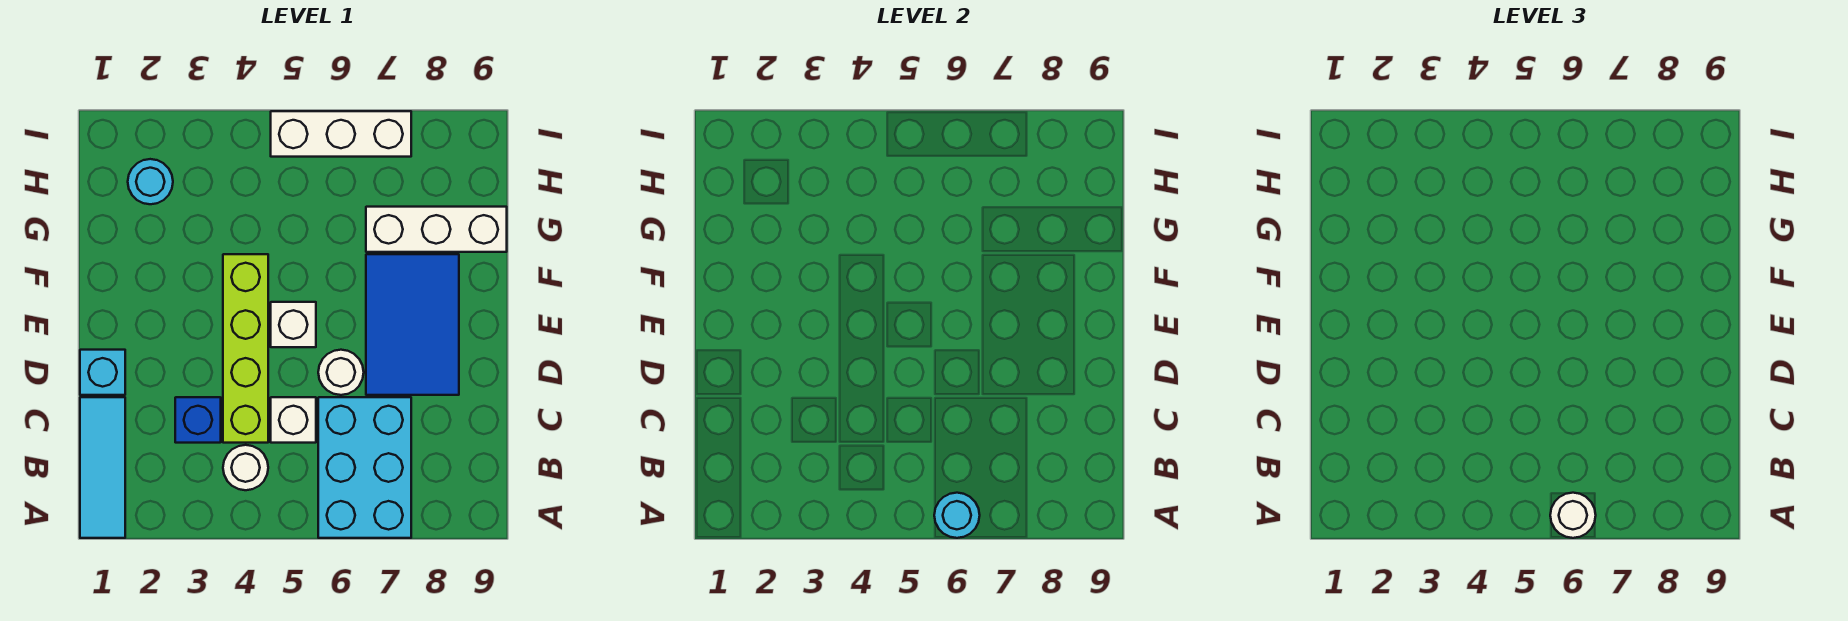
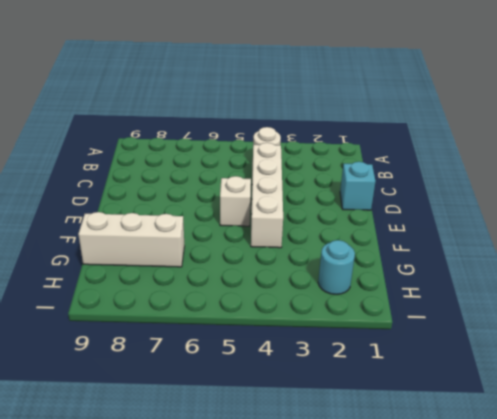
white 1x4 brick [251,143,283,248] -> lime 1x4 brick [223,254,268,443]
none -> cyan 1x3 tile [80,397,125,538]
none -> cyan 2x3 brick [318,397,411,538]
none -> blue 1x1 brick [175,397,221,443]

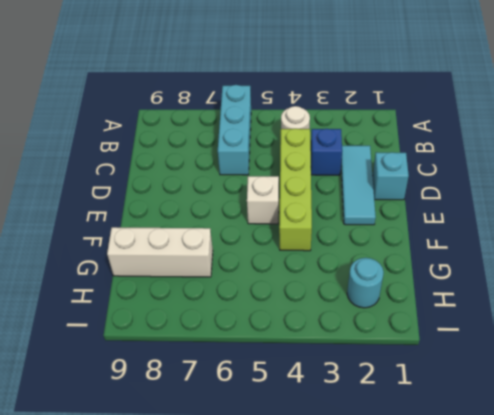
cyan 1x3 brick [218,85,251,175] -> cyan 2x3 brick [318,397,411,538]
cyan 1x3 tile [341,146,376,225] -> cyan 1x3 tile moved to [80,397,125,538]
none -> white 1x1 brick [271,397,316,443]
none -> white 1x1 round brick [318,350,364,395]
none -> blue 2x3 tile [366,254,459,395]

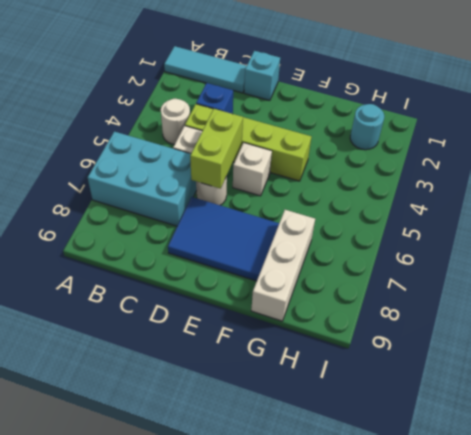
lime 1x2 brick [190,109,243,189] -> none
none -> white 1x3 brick [271,111,411,157]
none -> cyan 1x1 round brick [934,493,980,538]
none -> white 1x1 round brick [1550,493,1596,538]

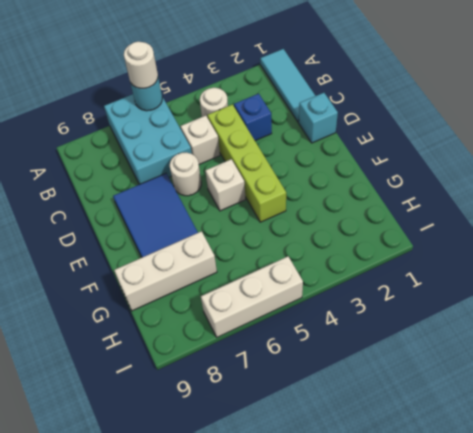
none -> cyan 1x1 round brick [128,159,173,204]

